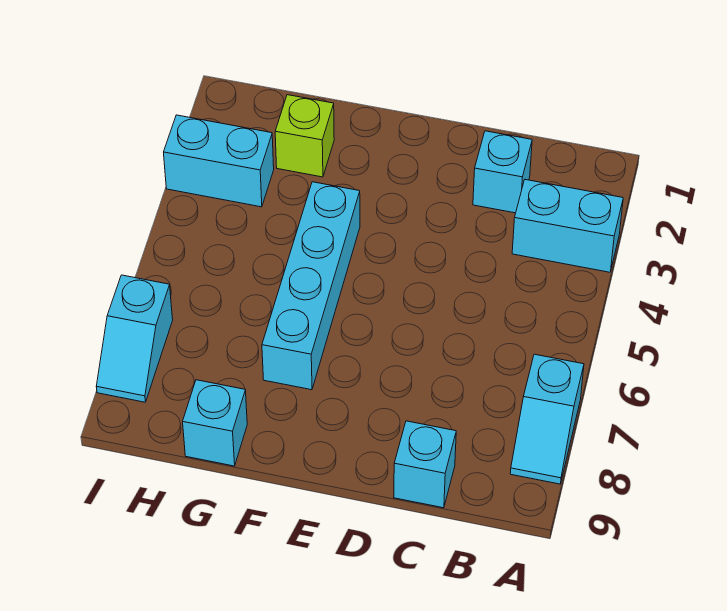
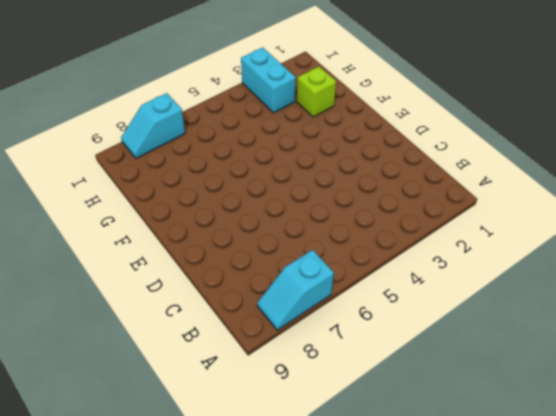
none -> cyan 1x2 brick [512,180,623,272]
none -> cyan 1x1 brick [473,131,532,213]

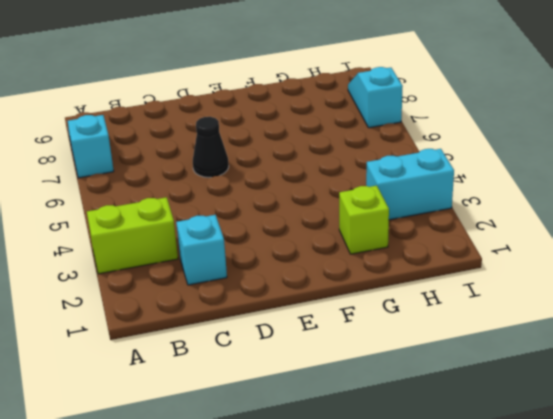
lime 1x2 brick [87,197,178,274] -> cyan 1x2 brick [512,180,623,272]
black 1x1 cone [193,117,229,177] -> none
none -> cyan 1x1 brick [394,421,456,508]
none -> cyan 1x4 brick [262,182,360,390]

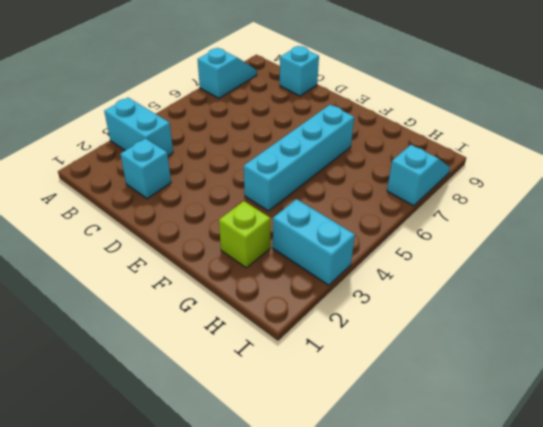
none -> cyan 1x1 brick [183,380,247,466]

